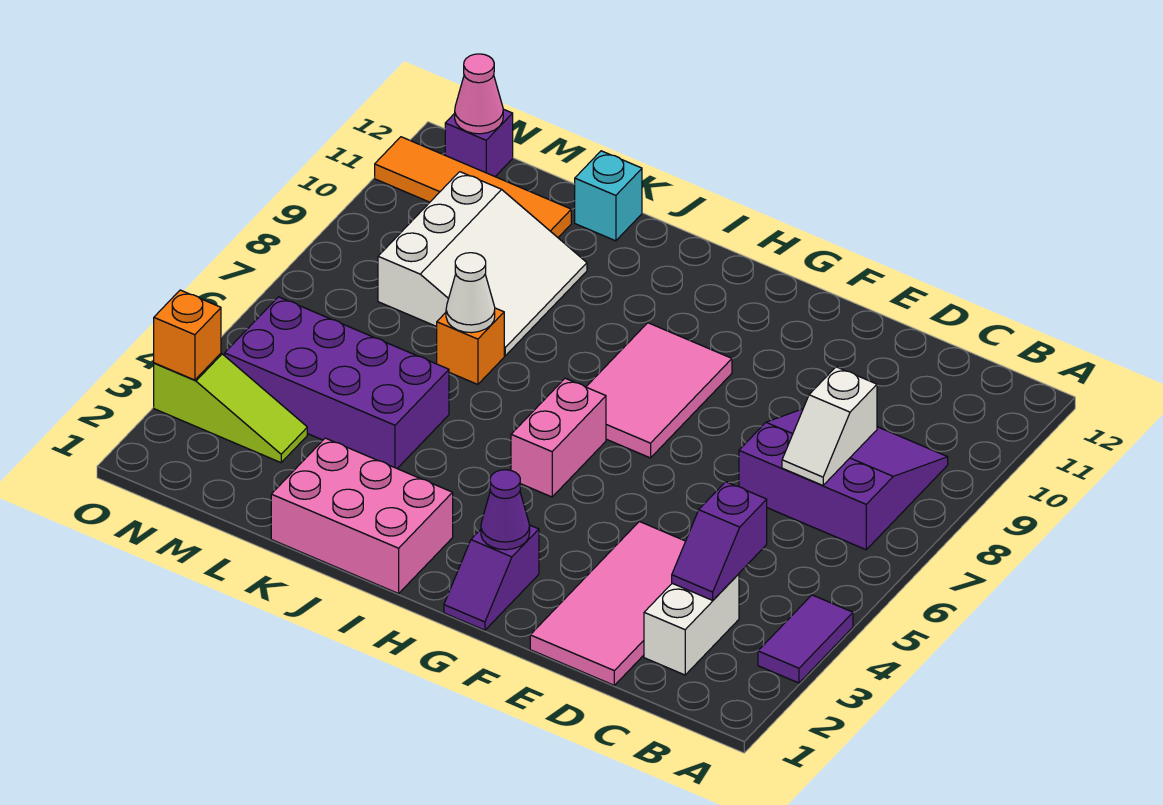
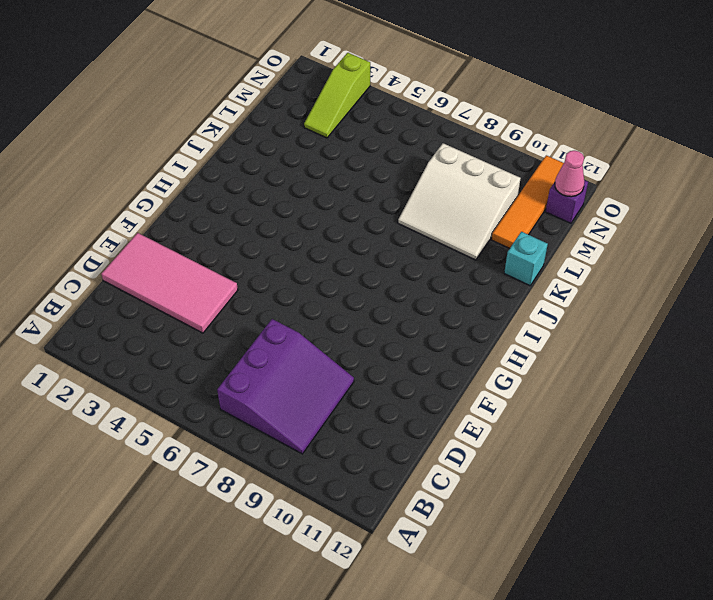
none -> purple 1x2 tile [758,595,853,683]
none -> white 1x2 brick [644,574,739,675]
none -> purple 1x2 slope [444,525,539,630]

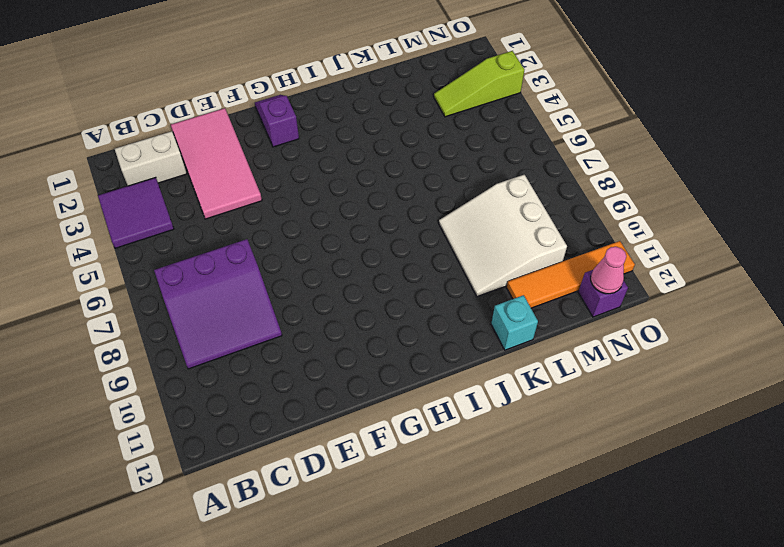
purple 2x2 tile [98,177,174,248] -> purple 1x2 tile [758,595,853,683]
white 1x2 brick [115,131,187,186] -> white 1x2 brick turned to [644,574,739,675]
none -> pink 2x3 tile [586,323,732,458]
none -> pink 1x2 brick [511,378,606,497]
none -> pink 2x3 brick [271,438,453,594]

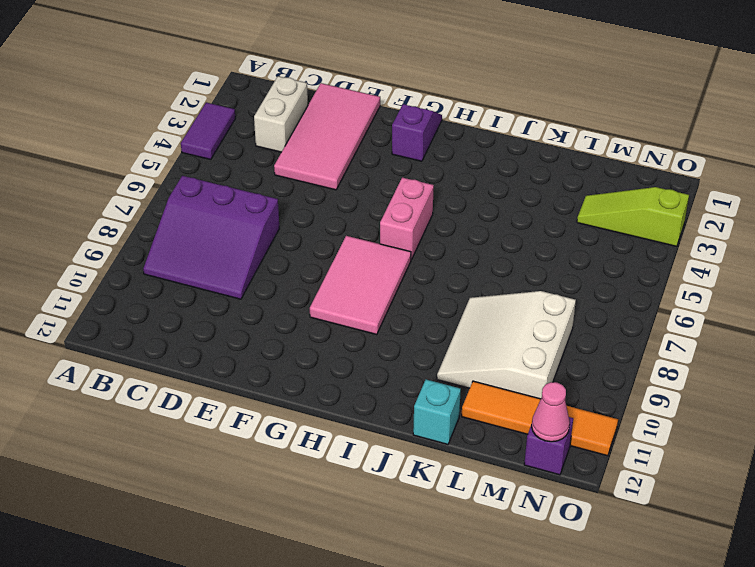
none -> pink 2x3 brick [271,438,453,594]
none -> purple 2x4 brick [225,297,449,468]
none -> orange 1x1 brick [437,308,504,384]

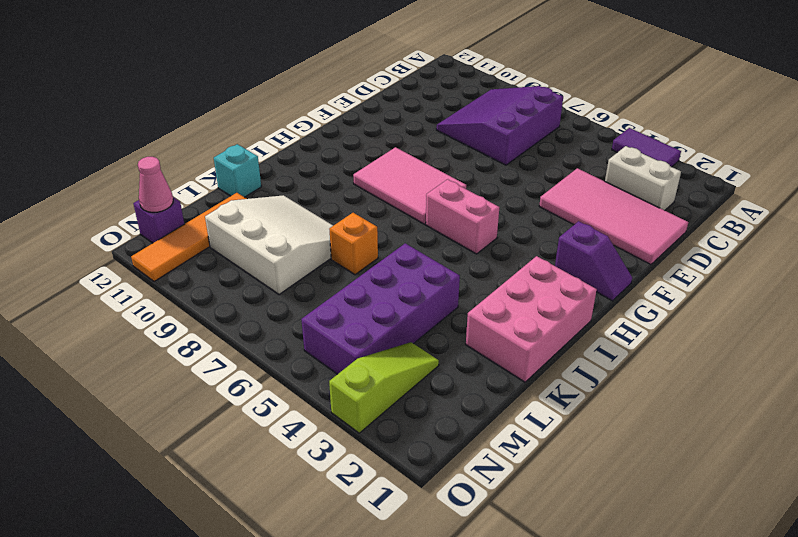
none -> purple 1x2 slope [672,482,767,600]
none -> white 1x2 slope [782,367,877,485]
none -> purple 1x1 cone [481,470,530,550]

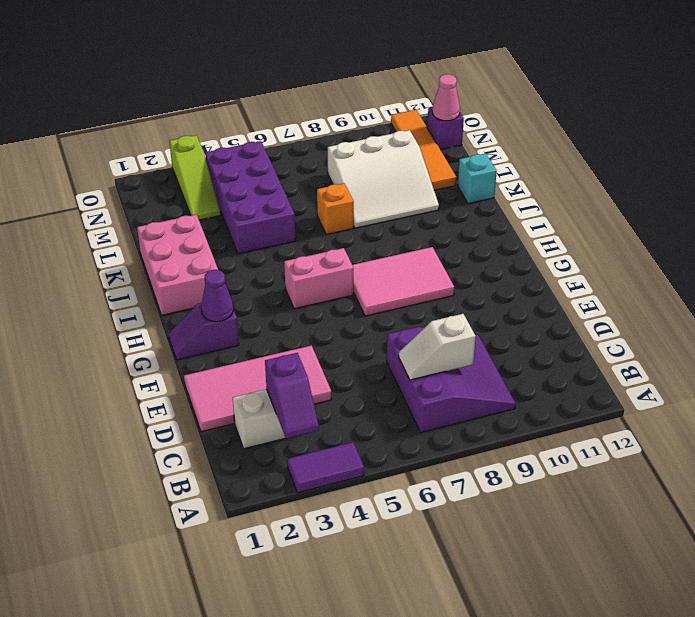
purple 1x2 slope [265,353,319,438] -> purple 1x2 slope turned to [672,482,767,600]
none -> white 1x1 cone [446,253,495,333]
none -> orange 1x1 brick [154,290,221,380]

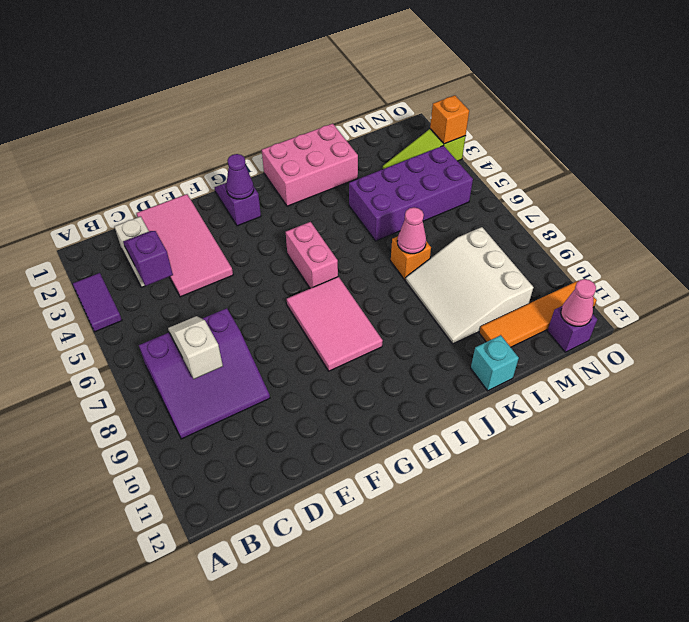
pink 1x1 cone [397,207,426,254] -> white 1x1 cone [446,253,495,333]

